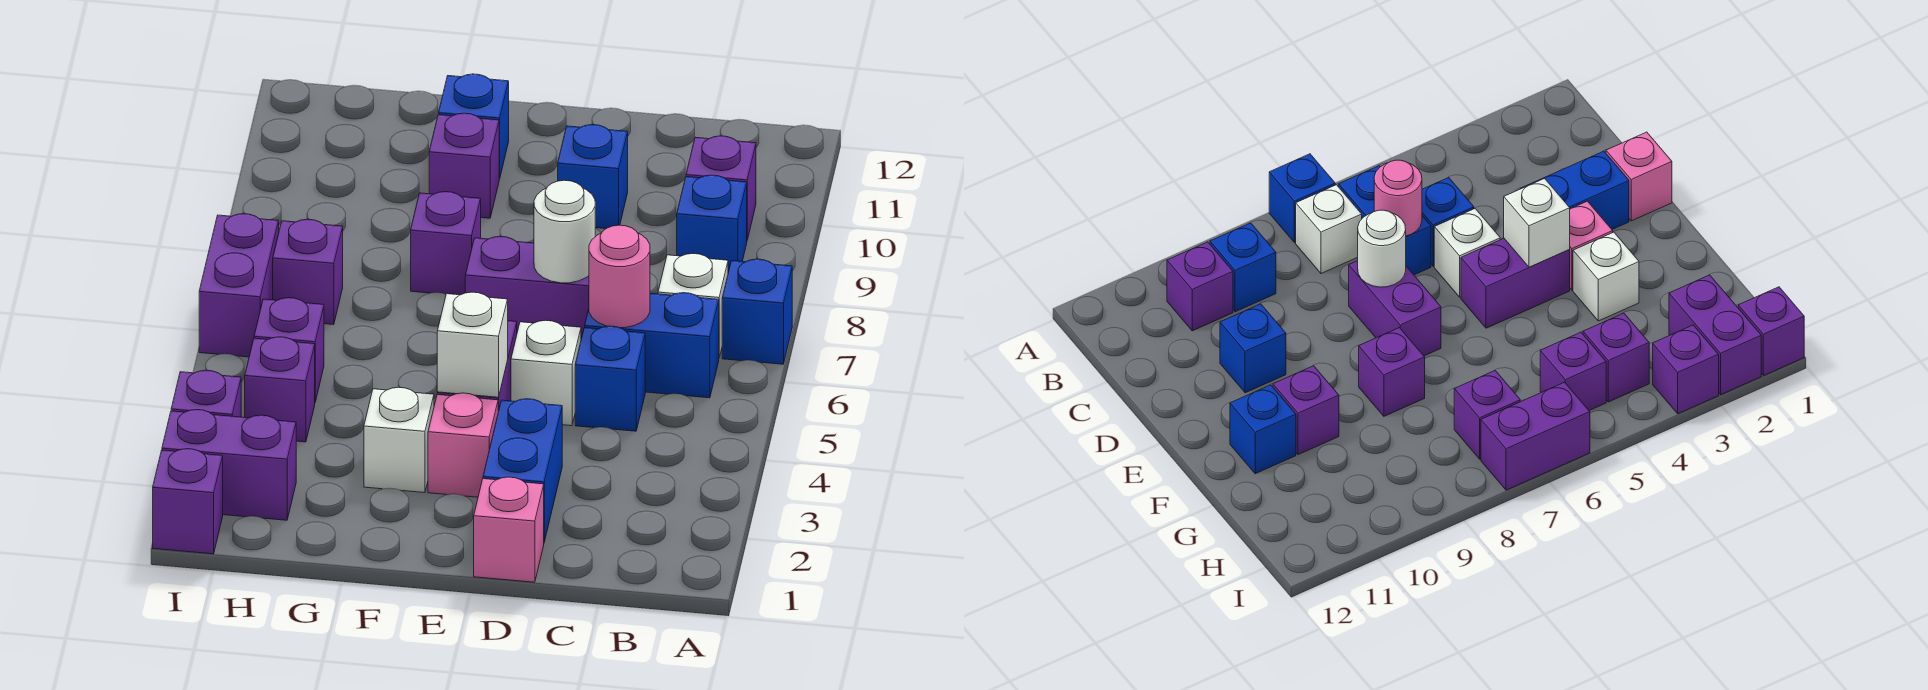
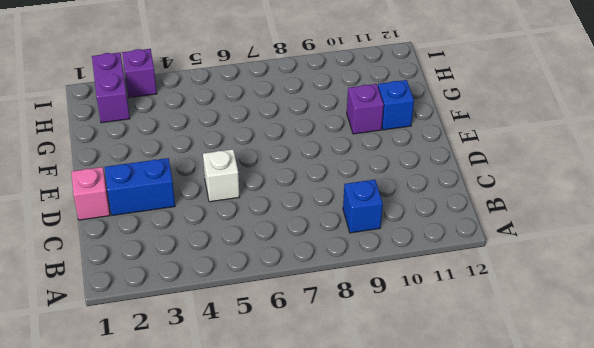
none -> blue 1x1 brick [722,259,792,364]
none -> blue 1x2 brick [585,293,719,398]
none -> white 1x1 brick [658,254,728,357]

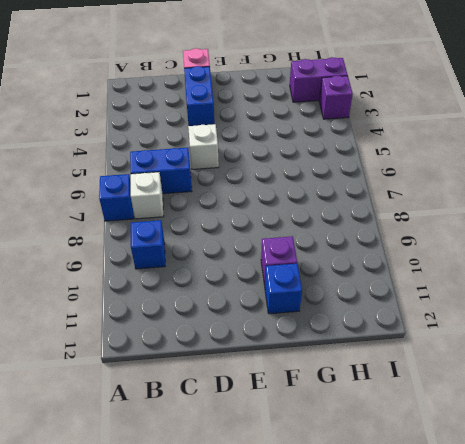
none -> purple 1x1 brick [686,136,756,240]
none -> blue 1x1 brick [575,326,645,431]
none -> purple 1x2 brick [465,236,589,339]

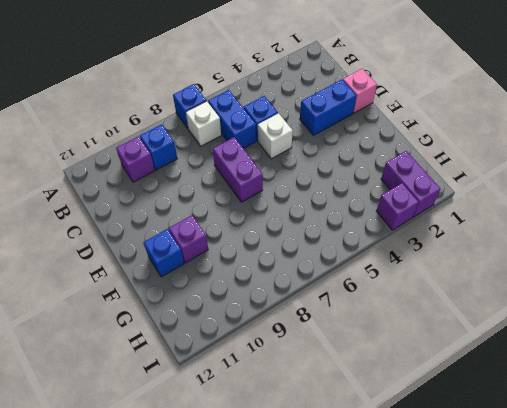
none -> blue 1x1 brick [558,125,628,229]
none -> pink 1x1 brick [428,393,498,497]
none -> purple 1x2 brick [1461,239,1570,328]

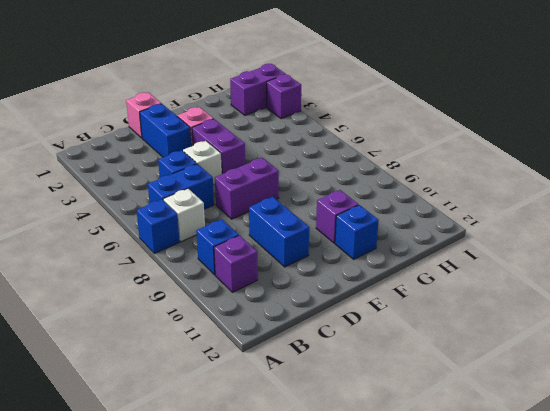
blue 1x2 brick [249,197,309,267] -> blue 1x1 brick [558,125,628,229]
none -> white 1x1 brick [364,387,434,493]
none -> purple 1x1 brick [411,192,481,295]
none -> purple 1x1 brick [245,337,315,442]

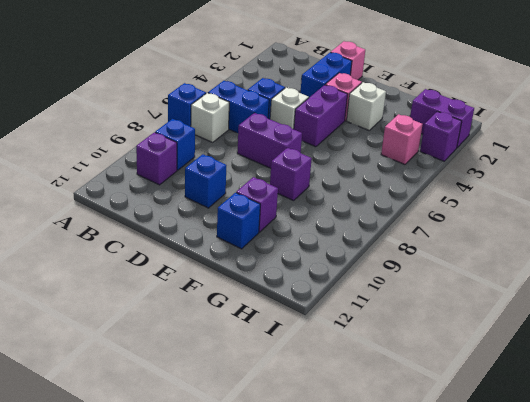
pink 1x1 brick [381,114,423,164] -> purple 1x1 brick [245,337,315,442]
none -> purple 1x1 brick [254,298,324,402]
none -> purple 1x1 brick [273,219,343,325]
none -> purple 1x1 brick [153,449,223,554]

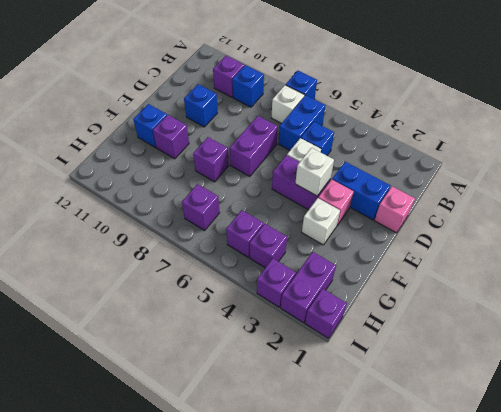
none -> purple 1x2 brick [199,214,279,357]
none -> pink 1x1 round brick [589,225,650,328]
none -> white 1x1 round brick [534,180,595,283]

